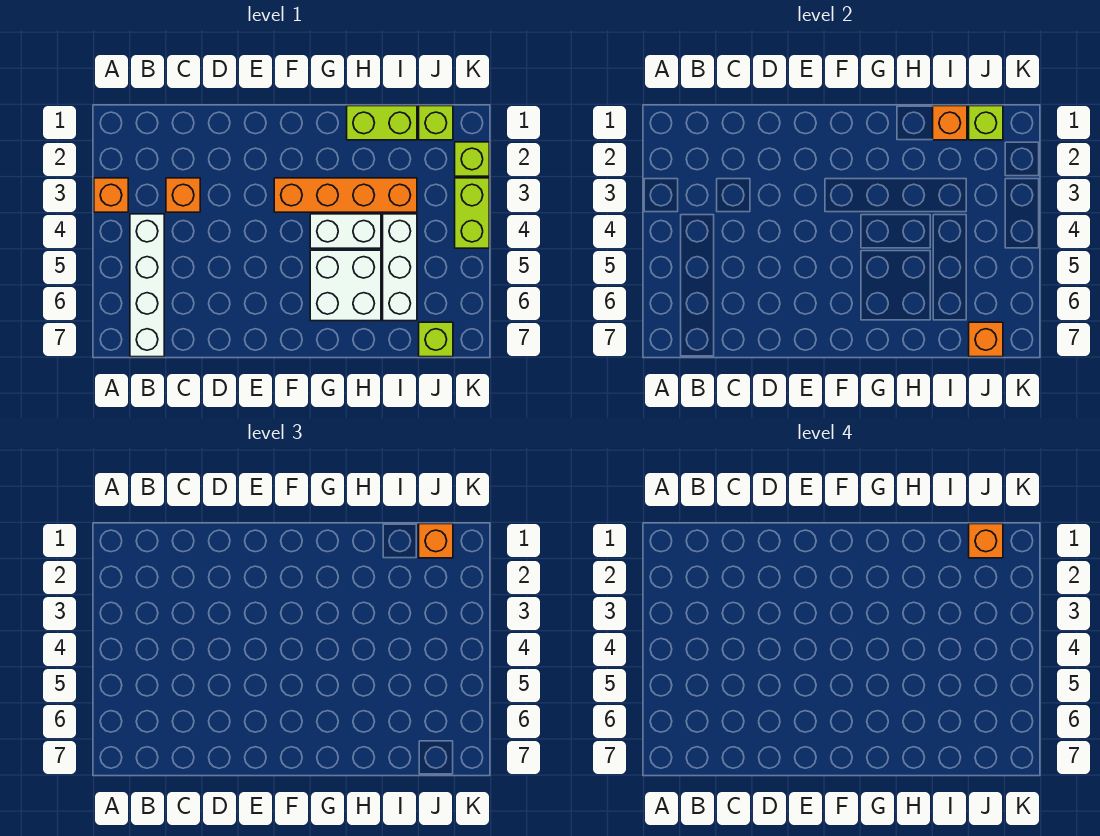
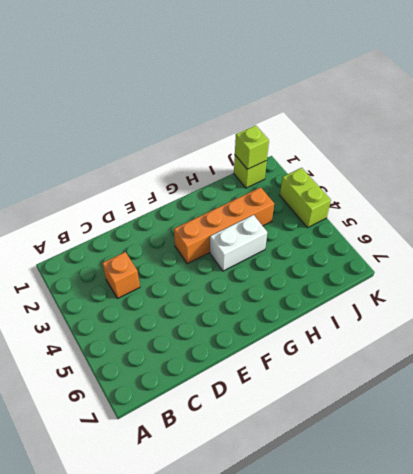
none -> orange 1x1 brick [94,178,128,212]
none -> white 1x4 brick [130,214,164,357]
none -> white 2x2 brick [310,250,381,321]

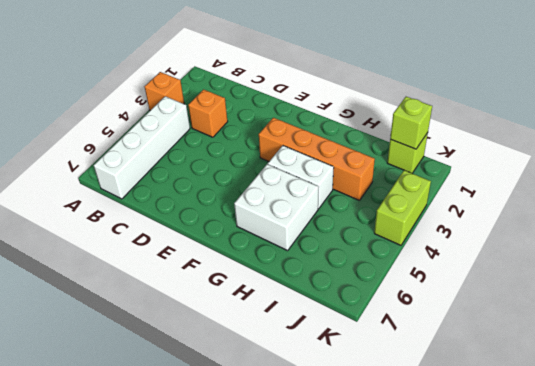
none -> lime 1x2 brick [347,106,417,140]
none -> white 1x3 brick [383,214,417,321]
none -> lime 1x1 brick [419,322,453,357]

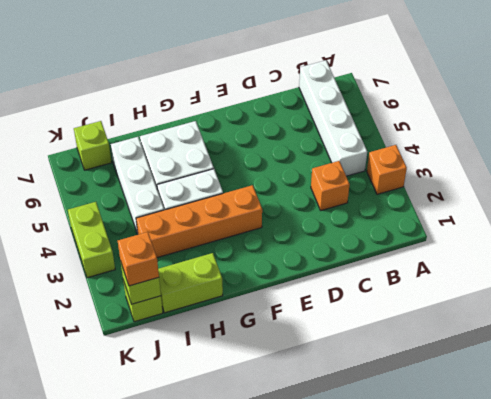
none -> lime 1x1 brick [455,142,489,176]
none -> orange 1x1 brick [933,106,967,140]
none -> orange 1x1 brick [969,322,1003,357]

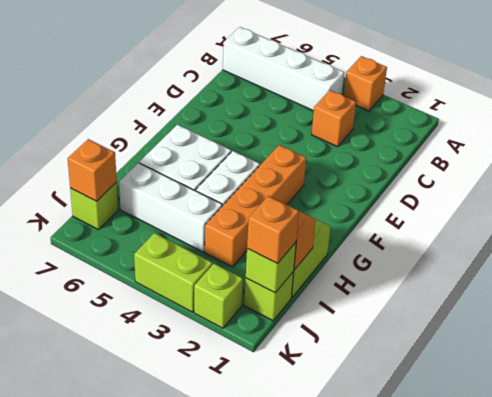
none -> orange 1x1 brick [969,524,1003,558]

